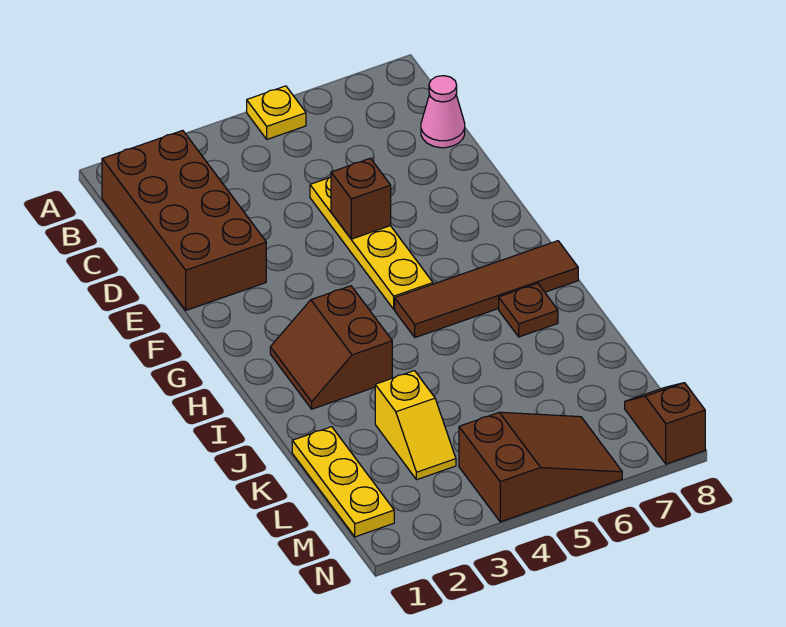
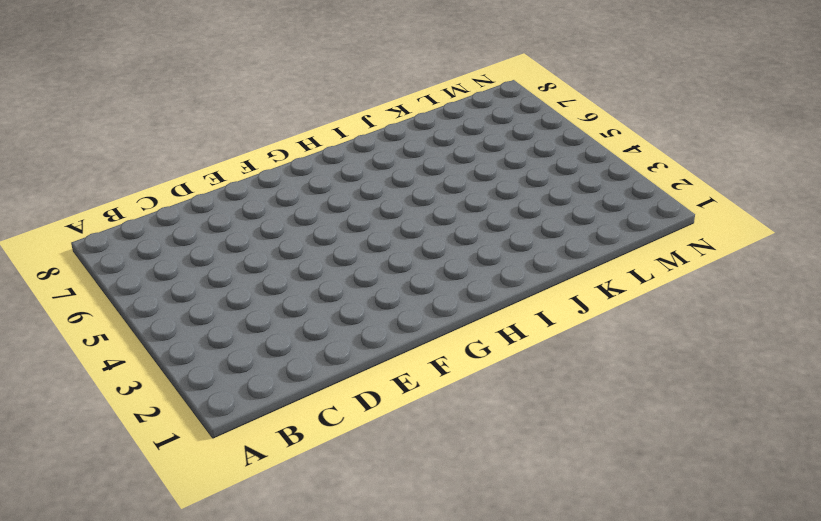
none -> yellow 1x1 plate [247,86,306,139]
none -> brown 2x4 brick [102,130,266,310]
none -> pink 1x1 cone [421,76,465,148]

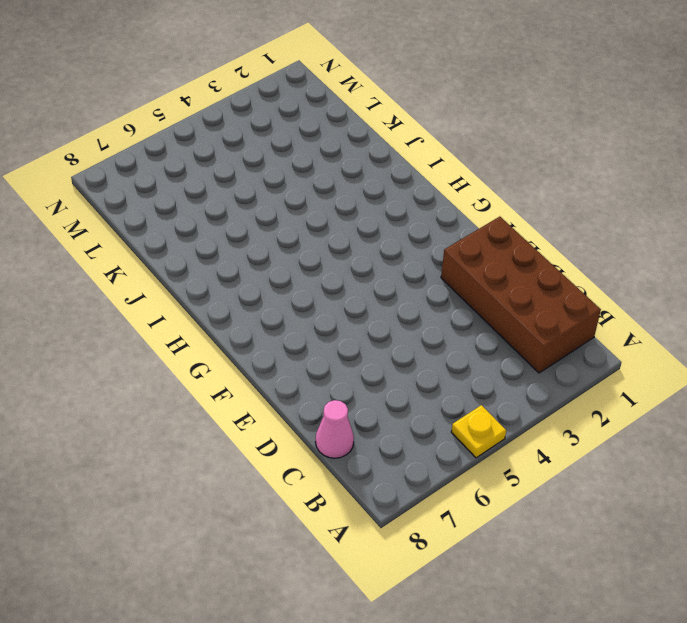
none -> yellow 1x4 plate [310,177,433,309]
none -> brown 2x2 slope [270,286,392,409]
none -> brown 1x4 tile [395,241,578,337]

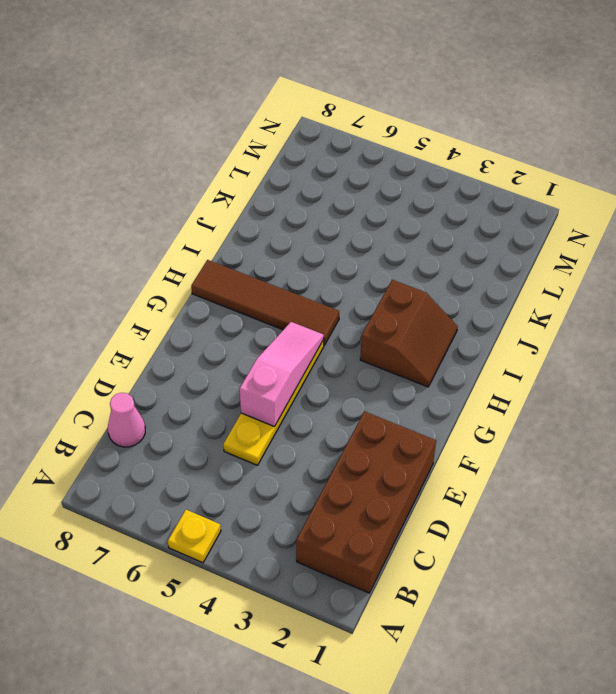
pink 1x3 slope [239,322,324,427] -> brown 1x1 brick [331,158,391,239]
none -> brown 1x1 plate [499,283,558,337]
none -> yellow 1x3 plate [292,427,394,537]
none -> yellow 1x2 slope [375,371,456,480]

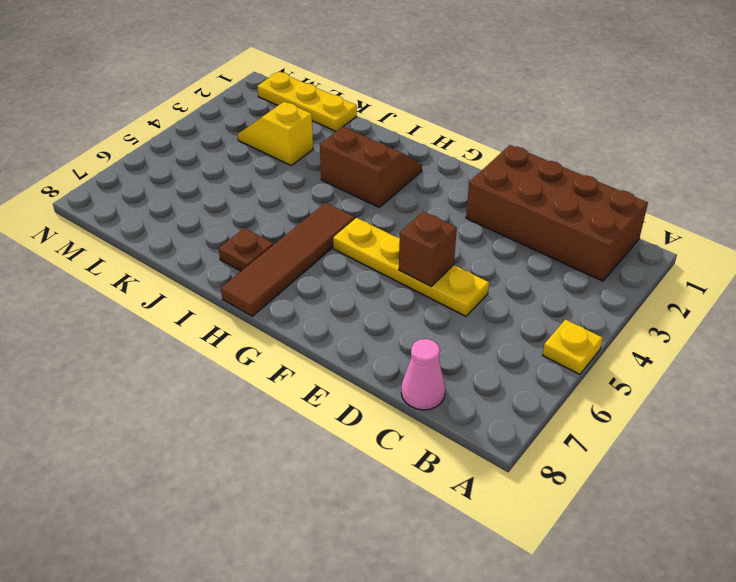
none -> brown 2x3 slope [459,412,622,522]
none -> brown 1x2 slope [625,383,705,464]

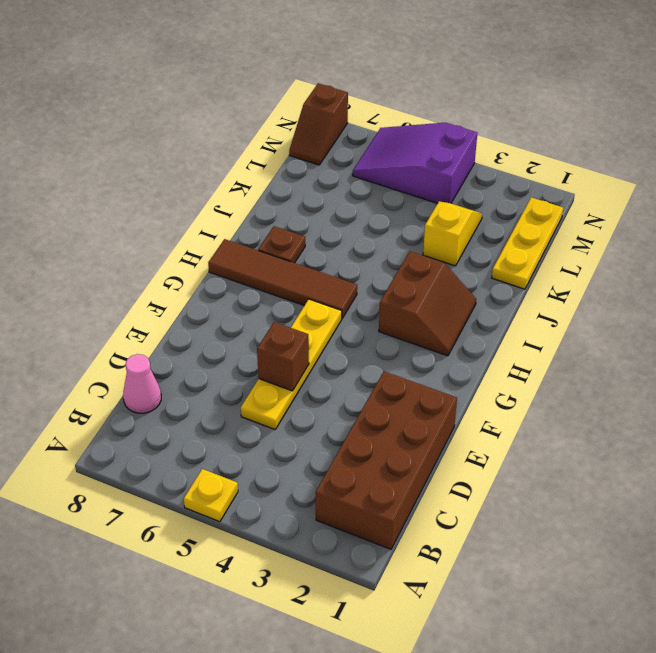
purple 2x3 slope [353,123,477,203] -> brown 2x3 slope [459,412,622,522]

